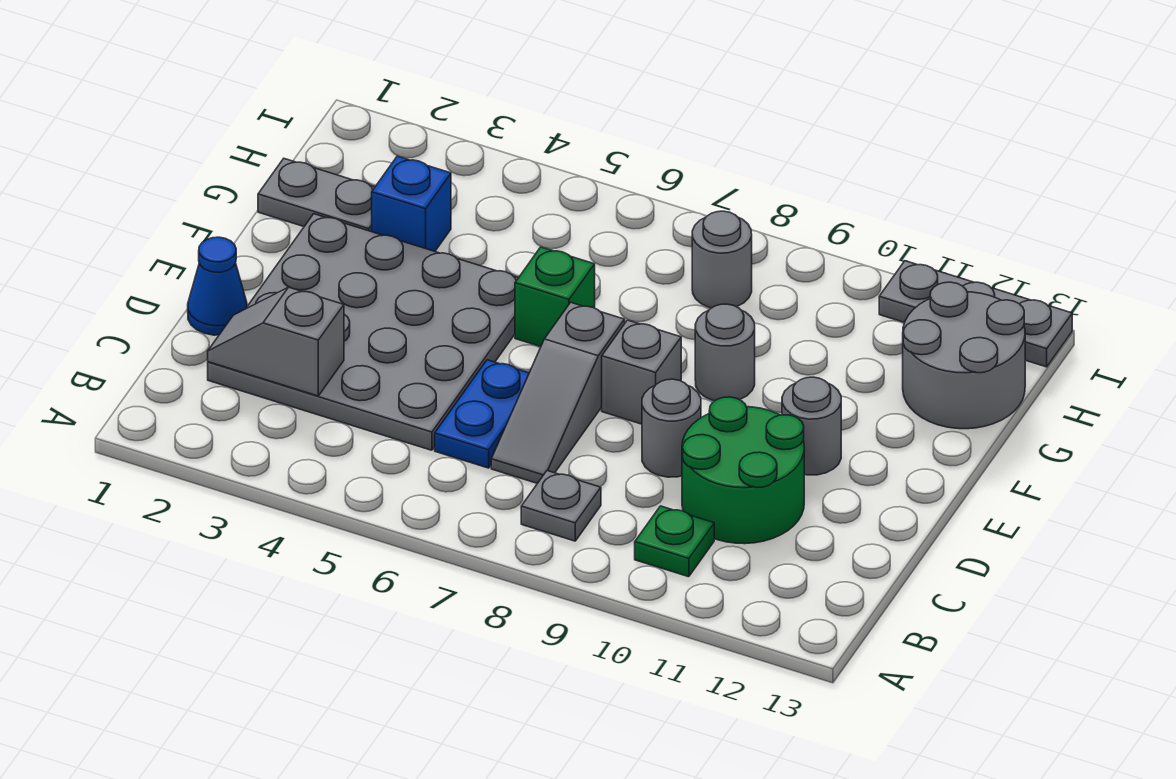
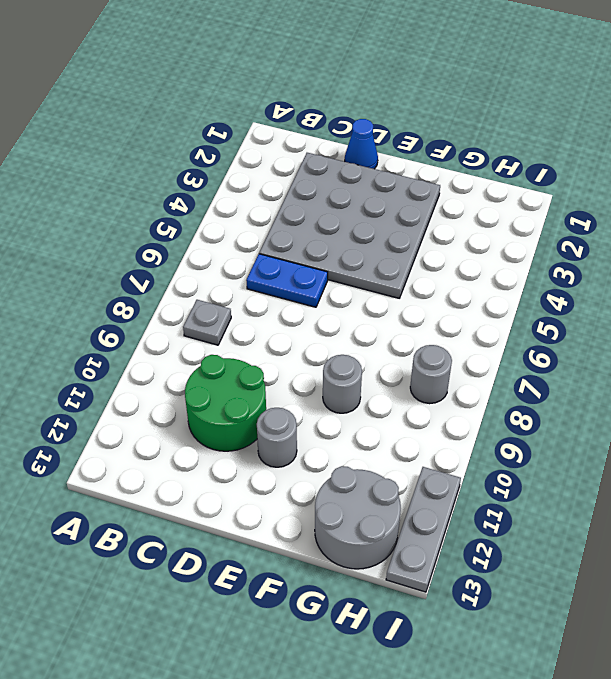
none -> green 1x1 plate [635,506,714,577]
none -> grey 1x3 slope [491,302,625,483]
none -> grey 1x1 round brick [642,379,701,477]

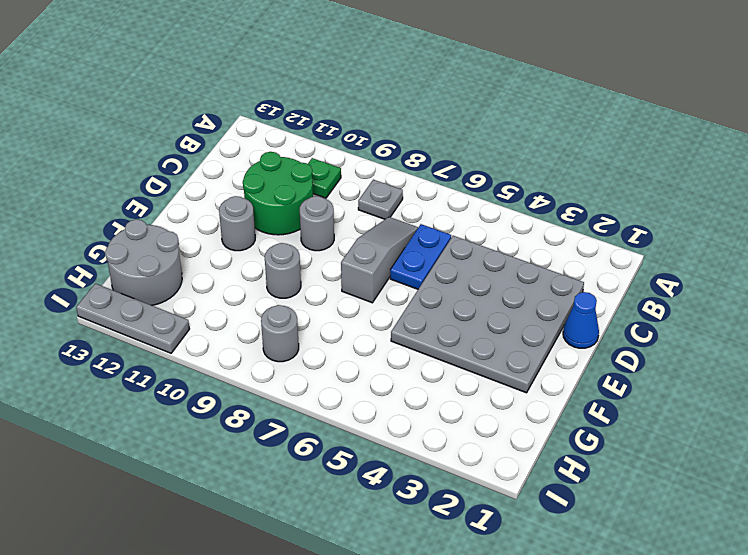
none -> grey 1x1 brick [602,320,681,424]
none -> green 1x1 brick [515,247,595,347]
none -> grey 1x2 plate [258,159,375,232]

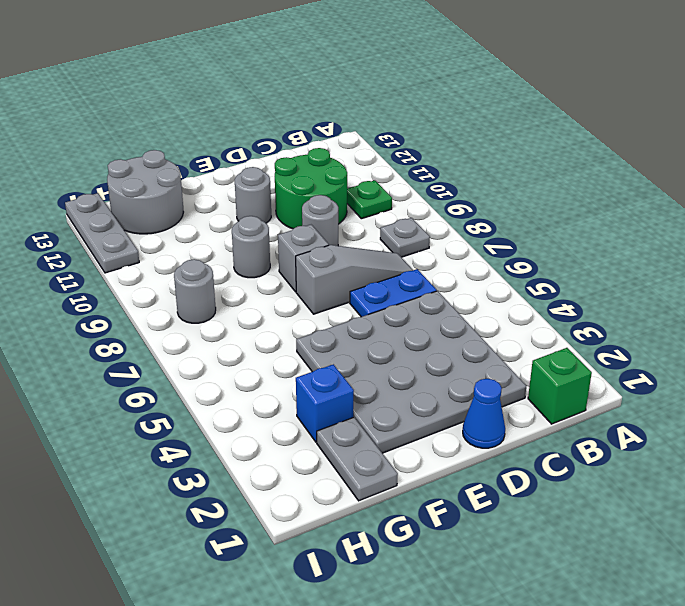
green 1x1 brick [528,348,592,424] -> green 1x1 brick moved to [515,247,595,347]
none -> grey 1x2 slope [208,287,344,396]

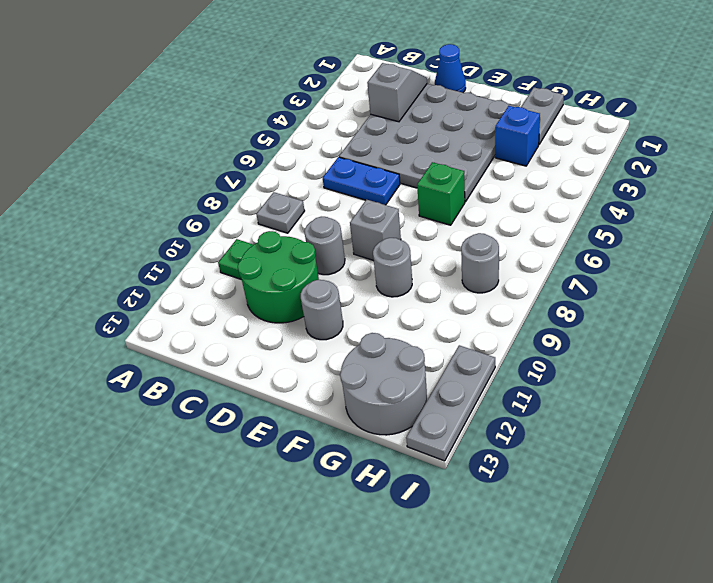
none -> grey 1x3 slope [491,302,625,483]

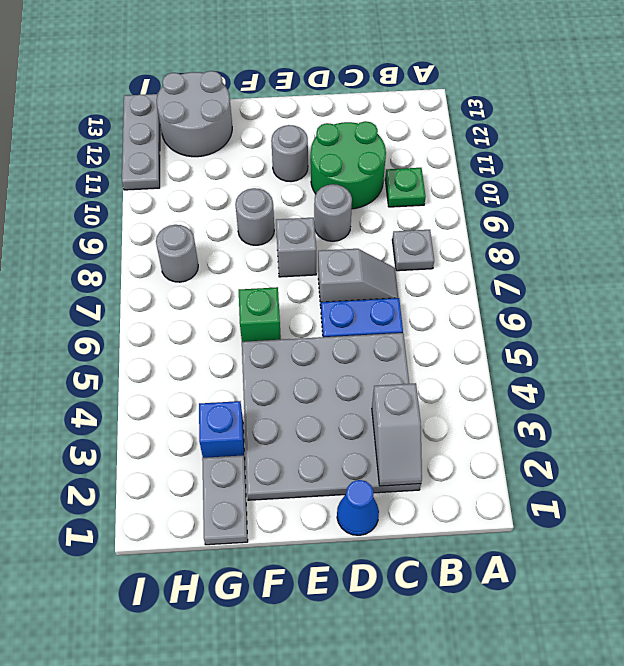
grey 1x2 slope [318,249,398,305] -> grey 1x3 slope [491,302,625,483]

